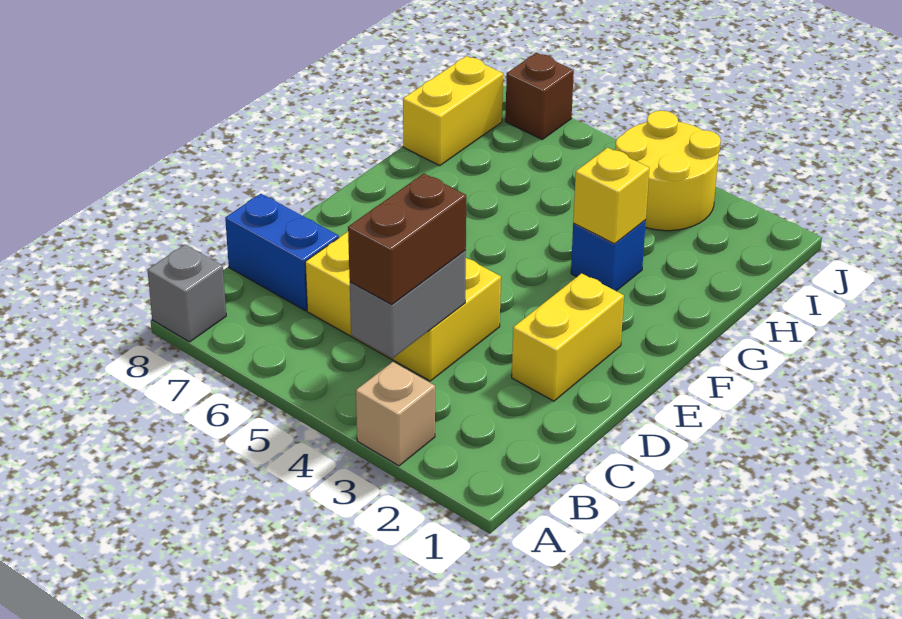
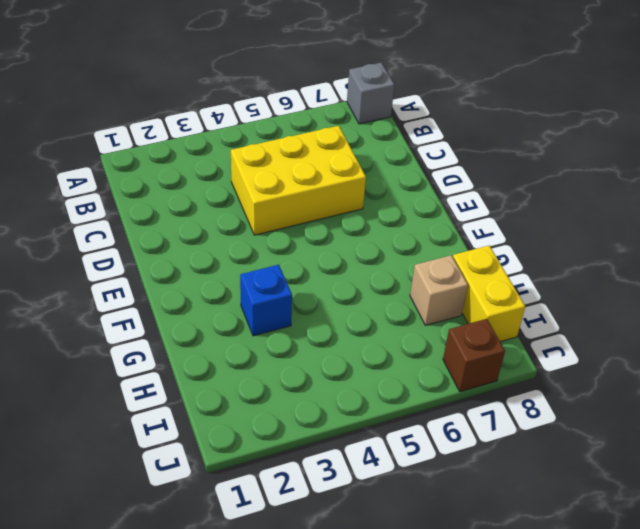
tan 1x1 brick [410,255,468,325] -> tan 1x1 brick moved to [356,362,435,466]
none -> blue 1x2 brick [225,194,339,311]
none -> yellow 1x2 brick [512,273,624,401]
none -> yellow 2x2 round brick [615,111,721,231]

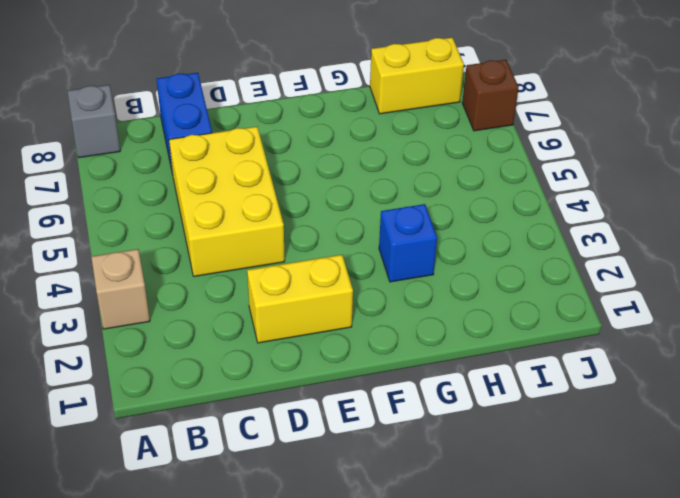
none -> yellow 2x2 round brick [615,111,721,231]
none -> grey 1x2 brick [350,250,466,358]
none -> yellow 1x1 brick [573,148,649,244]

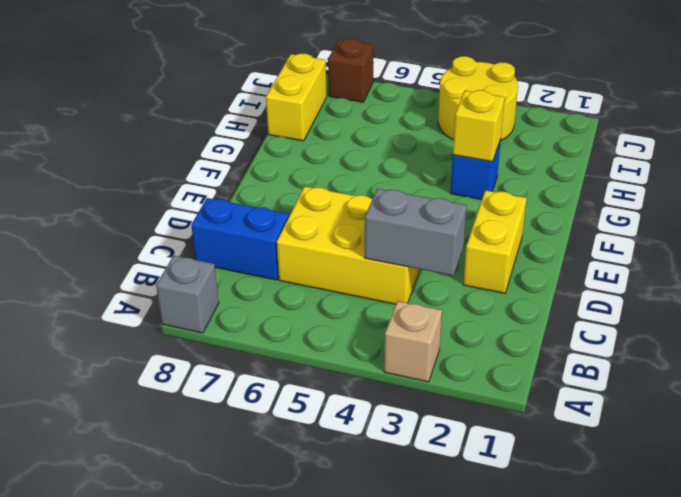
grey 1x2 brick [365,189,467,276] -> grey 1x2 brick turned to [350,250,466,358]
none -> brown 1x2 brick [348,174,466,305]

